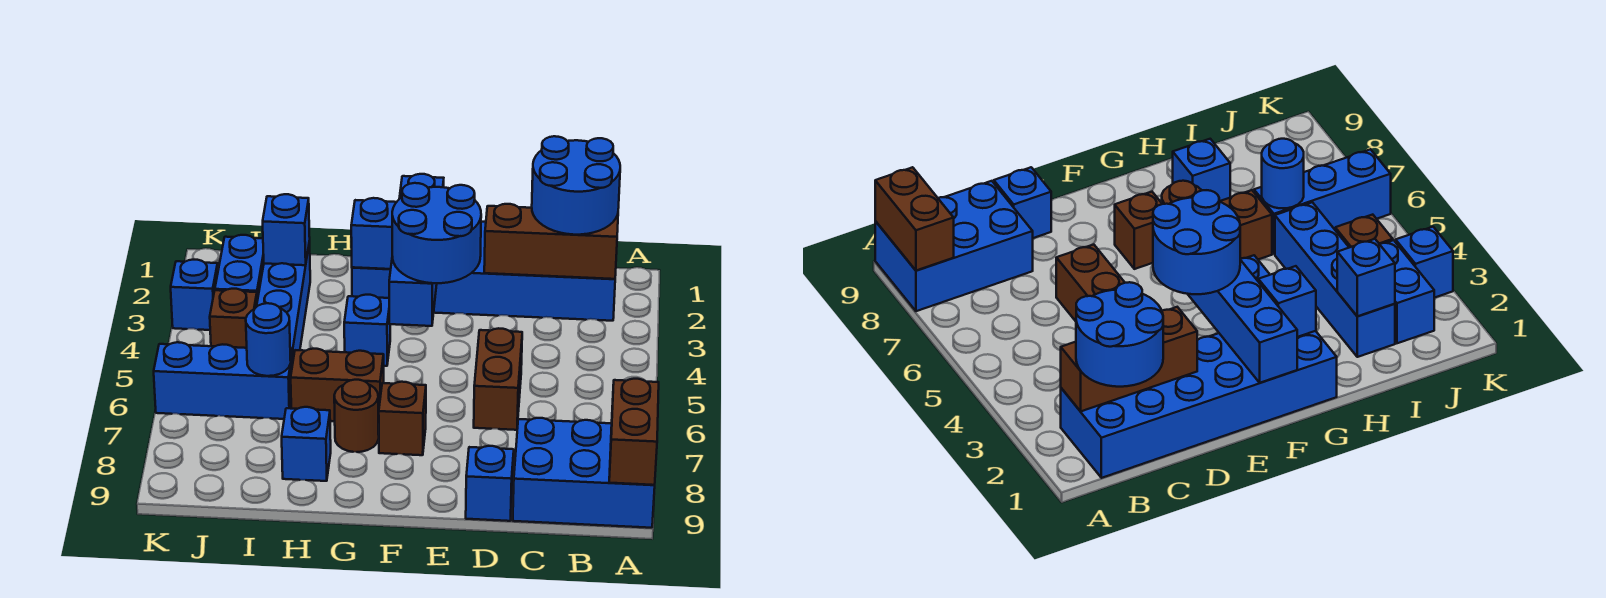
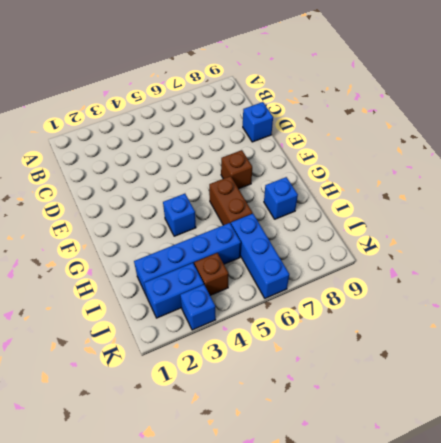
none -> blue 2x3 brick [513,418,655,528]
none -> blue 2x6 brick [352,222,615,321]
none -> brown 1x2 brick [474,328,522,430]

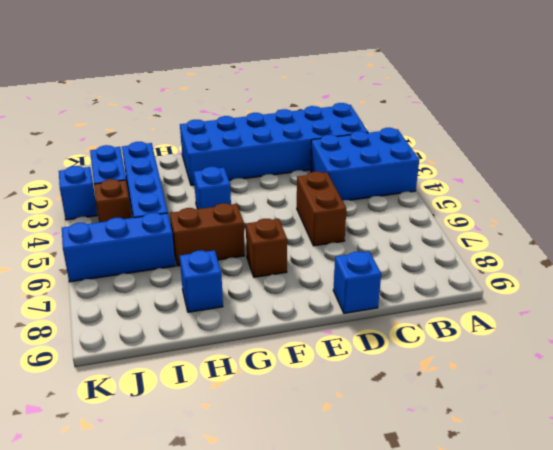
blue 2x3 brick [311,128,419,201] -> blue 2x3 brick moved to [513,418,655,528]
none -> brown 1x1 round brick [334,380,379,452]
none -> brown 1x2 brick [609,379,659,485]
none -> brown 1x3 brick [484,204,618,279]

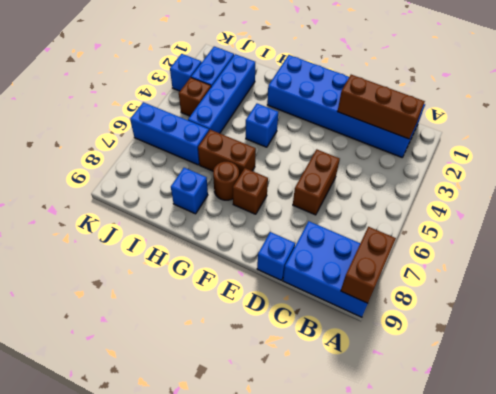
none -> blue 1x4 brick [389,174,444,326]
none -> blue 1x1 brick [351,198,396,269]
none -> blue 1x1 brick [263,194,310,265]

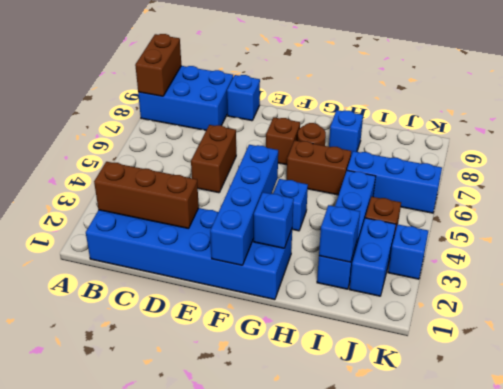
none -> blue 1x1 round brick [246,303,291,376]
none -> blue 2x2 round brick [532,136,620,235]
none -> blue 2x2 round brick [392,183,481,283]

